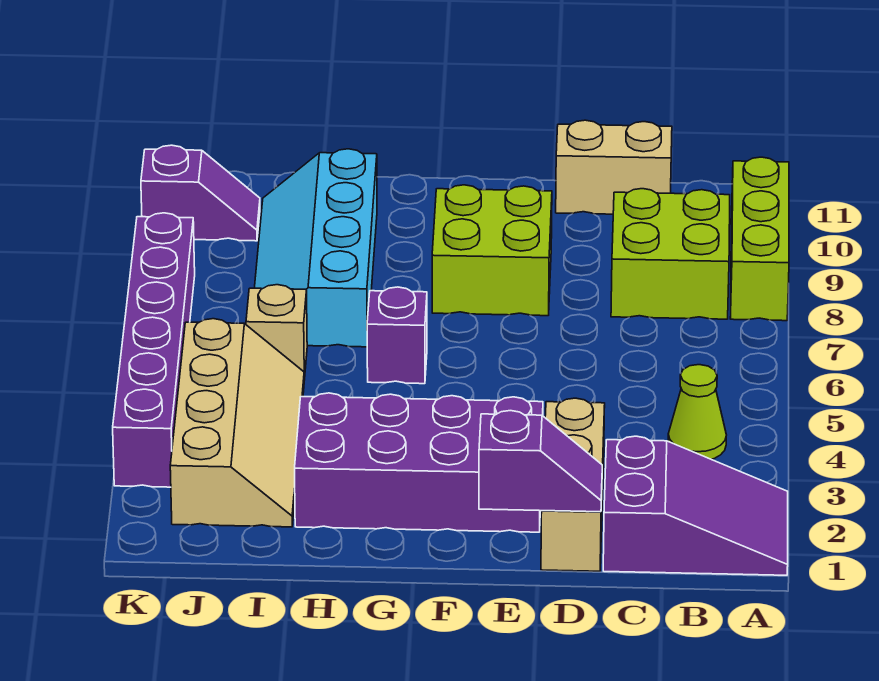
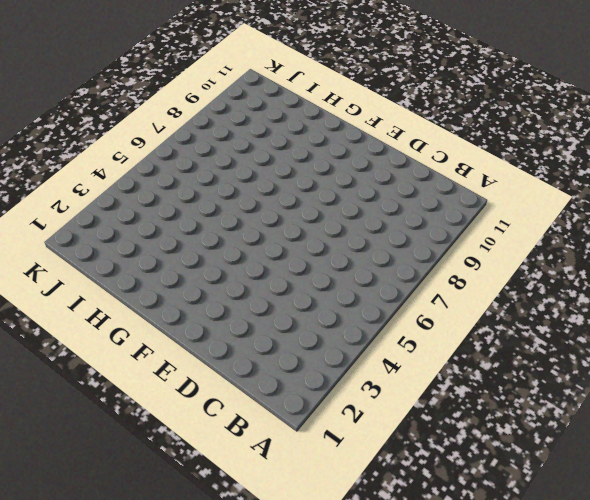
none -> purple 2x3 slope [603,436,788,575]
none -> lime 1x3 brick [730,157,789,321]
none -> lime 1x1 cone [668,365,726,459]

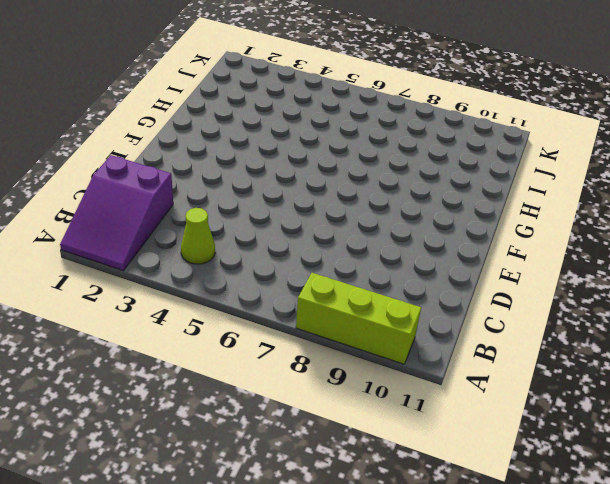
none -> lime 2x2 brick [611,189,730,319]
none -> tan 1x2 brick [556,120,672,214]
none -> tan 1x3 brick [541,398,605,571]

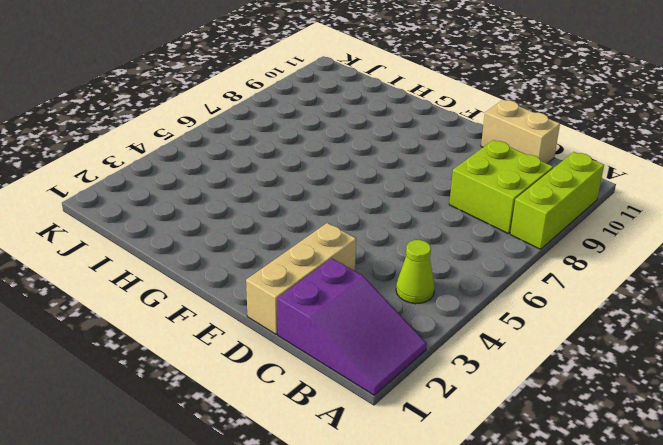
none -> purple 2x4 brick [295,393,543,532]
none -> lime 2x2 brick [432,185,552,316]
none -> purple 1x1 brick [367,287,427,384]

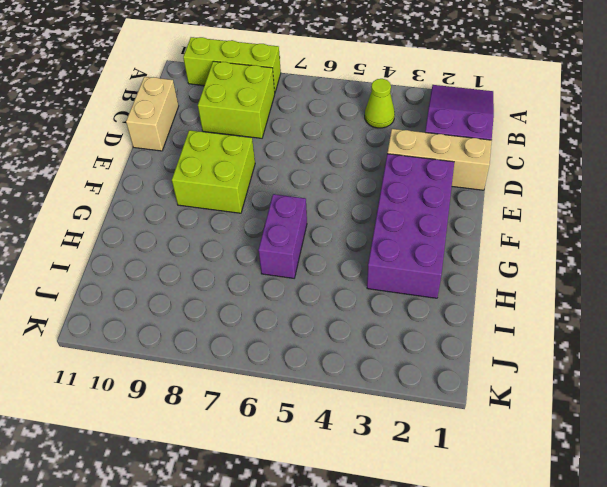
purple 1x2 brick [258,194,307,278] -> purple 1x1 brick [367,287,427,384]
none -> cyan 2x4 slope [255,149,377,347]
none -> tan 2x4 slope [170,319,304,527]
none -> tan 1x1 brick [246,285,307,380]

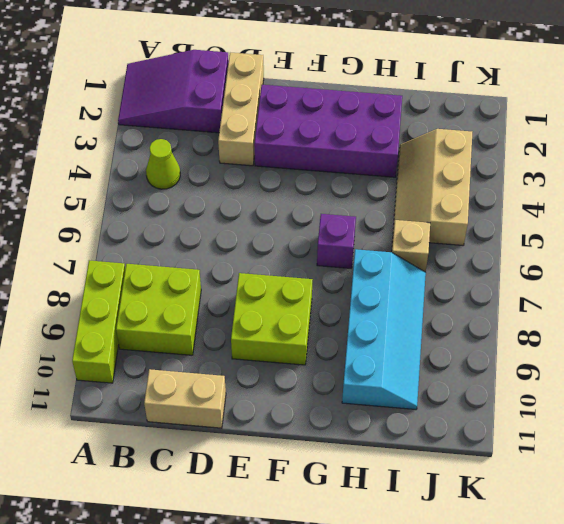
tan 2x3 slope [393,129,472,245] -> tan 2x4 slope [170,319,304,527]
none -> purple 1x2 slope [141,145,260,241]
none -> purple 1x6 brick [113,213,195,487]
none -> purple 1x2 slope [479,411,602,512]

